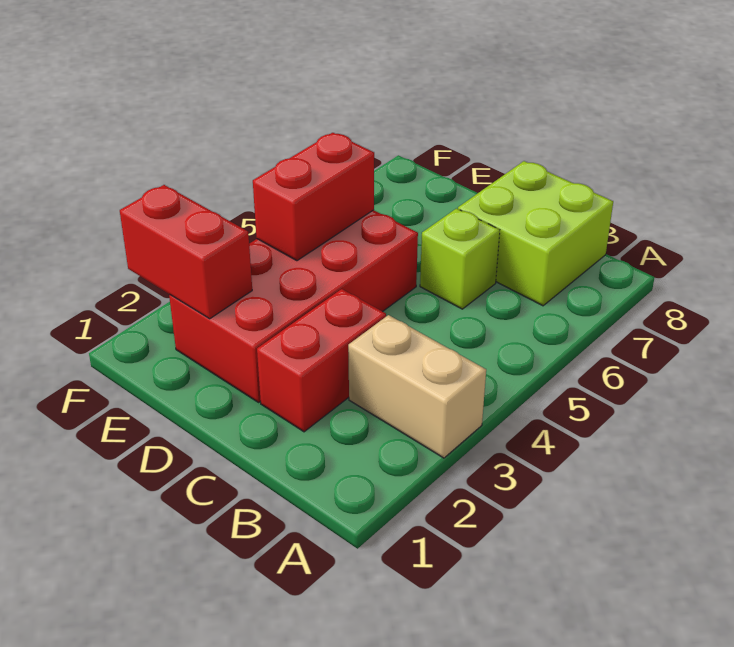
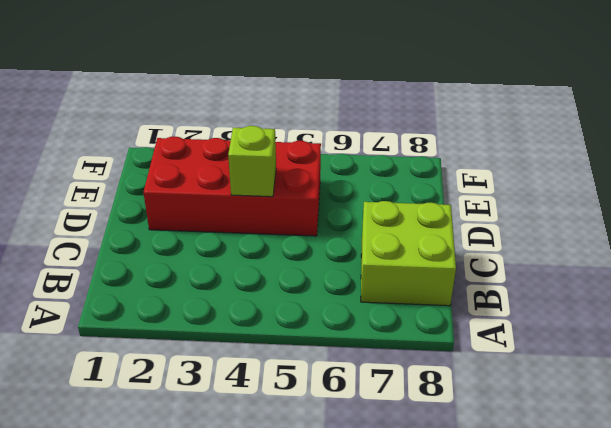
lime 1x1 brick [228,126,276,197] -> lime 1x1 brick moved to [420,208,500,309]
none -> tan 1x2 brick [348,315,486,458]
none -> red 1x2 brick [257,289,386,432]

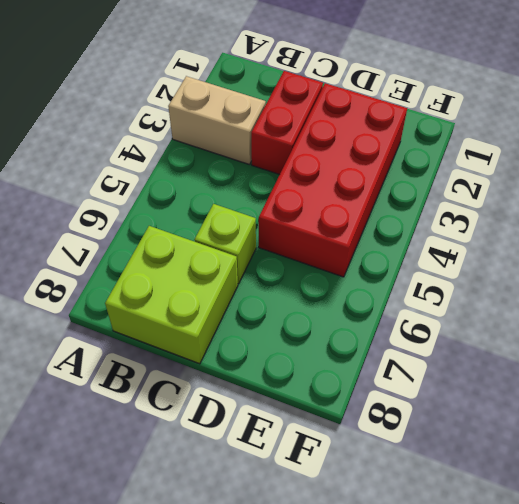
none -> red 1x2 brick [120,185,252,319]
none -> red 1x2 brick [253,133,374,261]

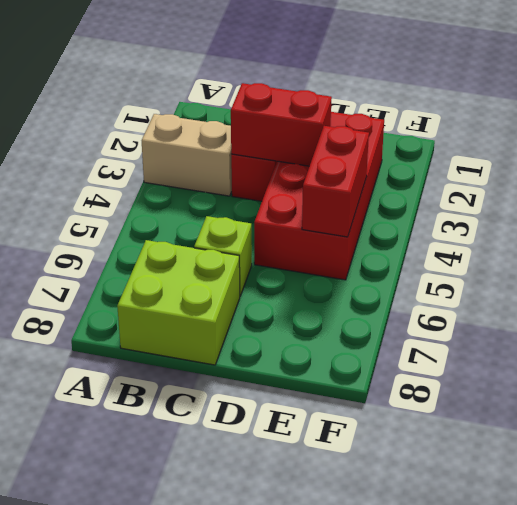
red 1x2 brick [231,83,332,166] -> red 1x2 brick moved to [120,185,252,319]

